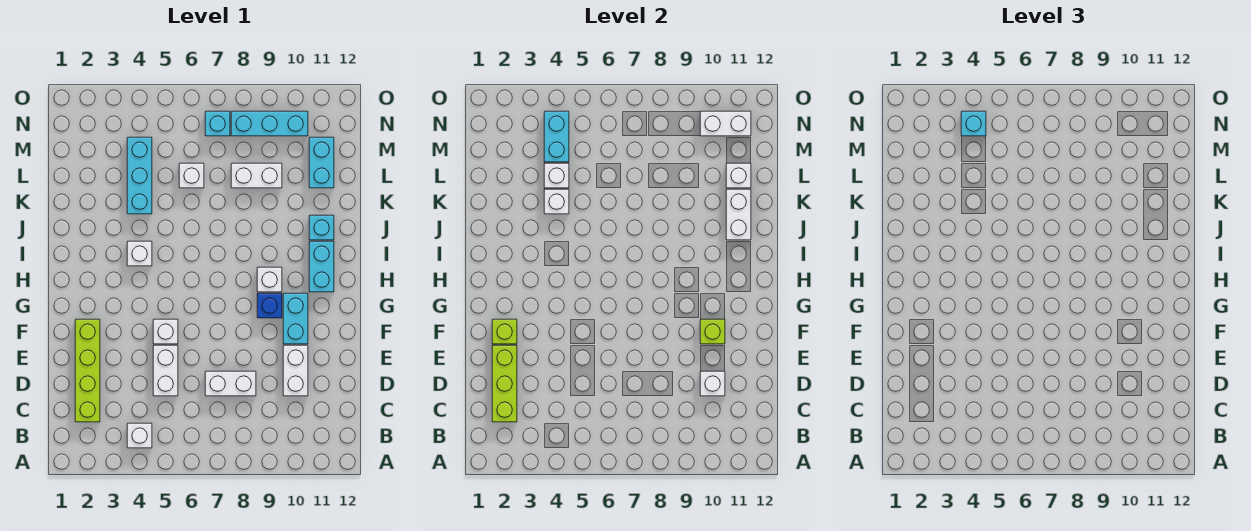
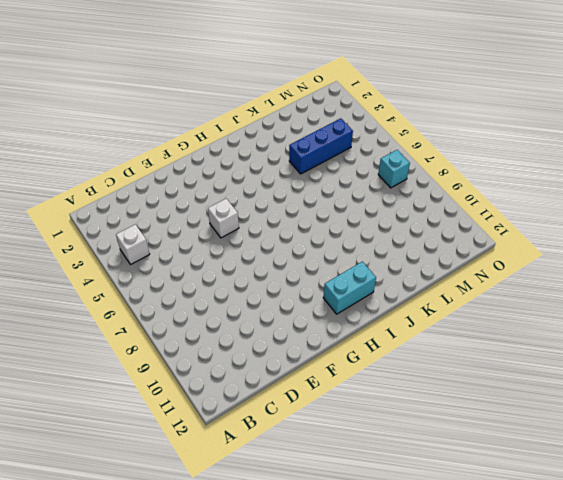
blue 1x3 brick [289,118,353,174] -> cyan 1x3 brick [127,137,152,214]
none -> lime 1x4 brick [75,319,100,422]
none -> white 1x2 brick [153,345,178,396]
none -> white 1x2 brick [205,371,256,396]

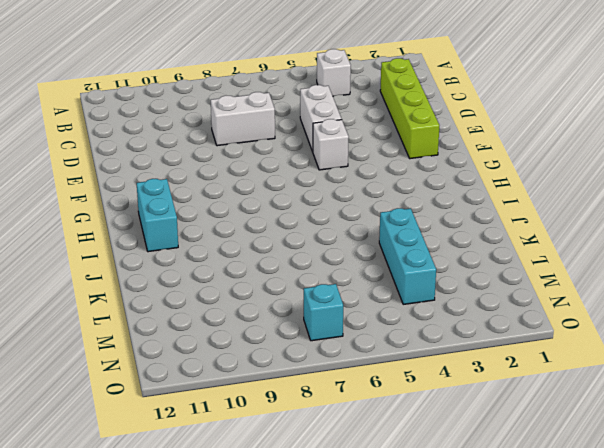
none -> white 1x2 brick [283,345,308,396]
none -> cyan 1x2 brick [283,293,308,344]
none -> blue 1x1 brick [257,293,282,318]

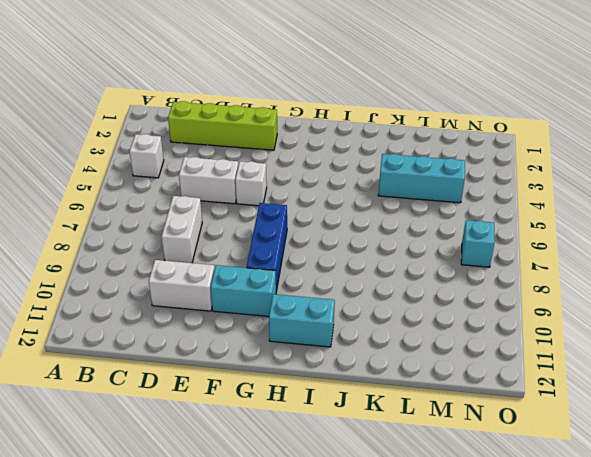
blue 1x3 brick [247,203,287,292] -> blue 1x1 brick [257,293,282,318]
none -> white 1x1 brick [257,267,282,292]
none -> white 1x1 brick [127,241,152,266]
none -> cyan 1x1 brick [309,215,334,240]

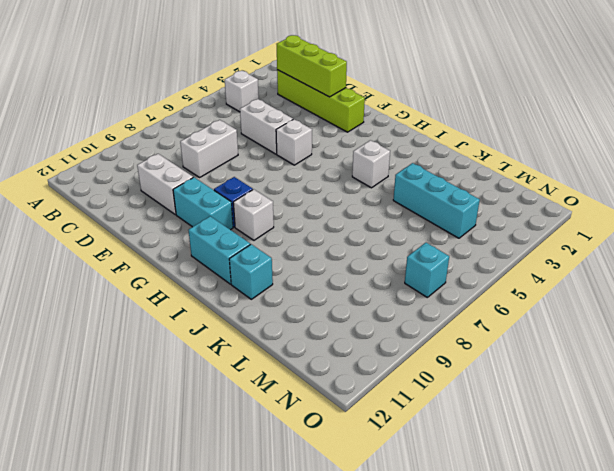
none -> white 1x1 brick [179,163,204,188]
none -> white 1x2 brick [231,163,282,188]
none -> cyan 1x2 brick [309,137,334,188]

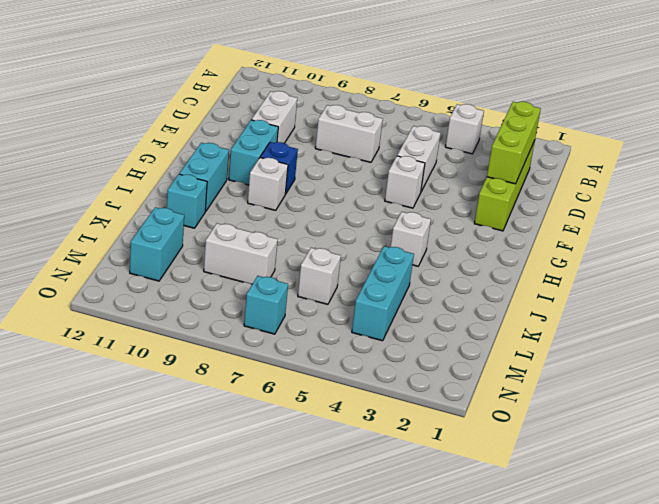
none -> cyan 1x3 brick [231,111,308,136]
none -> white 1x1 brick [700,371,725,396]
none -> lime 1x1 brick [492,319,517,344]

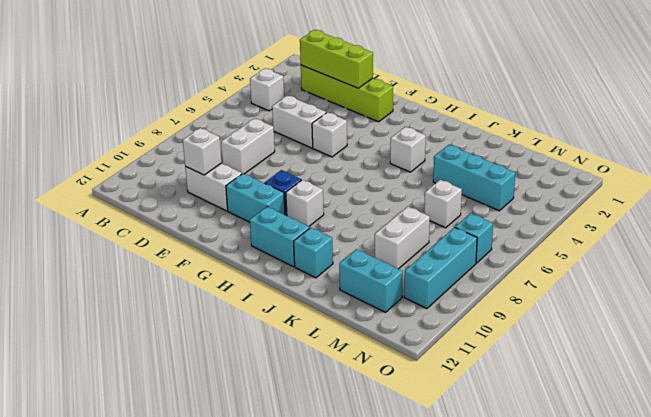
none -> lime 1x1 brick [492,319,517,344]
none -> lime 1x1 brick [700,319,725,344]
none -> white 1x2 brick [726,189,751,240]

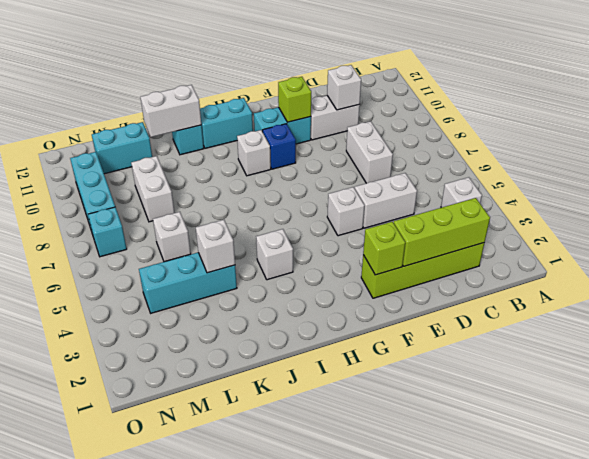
none -> white 1x1 brick [544,163,569,188]
none -> white 1x1 brick [726,163,751,188]
none -> cyan 1x2 brick [544,111,569,162]

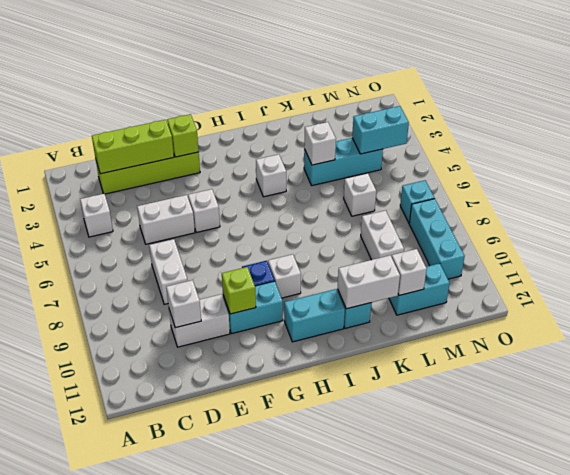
none -> white 1x1 brick [544,163,569,188]
none -> white 1x2 brick [700,111,751,136]
none -> cyan 1x1 brick [961,111,986,136]

